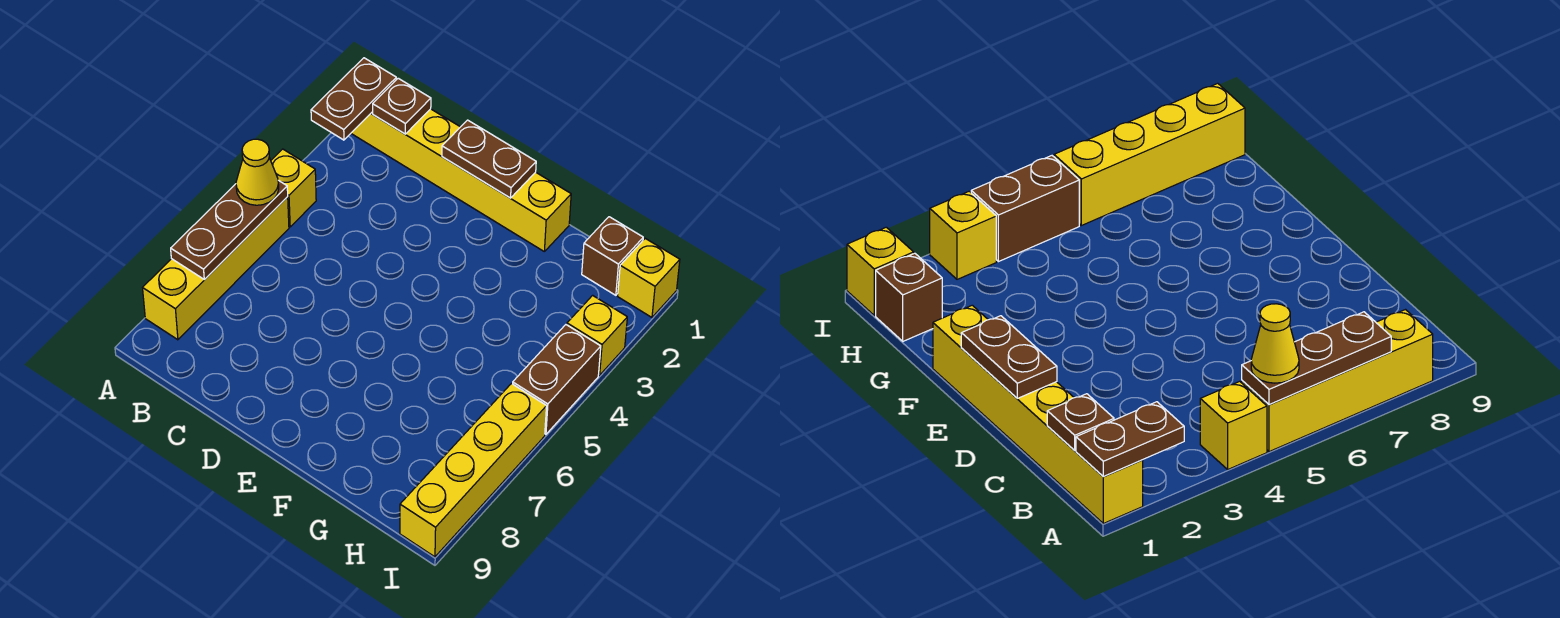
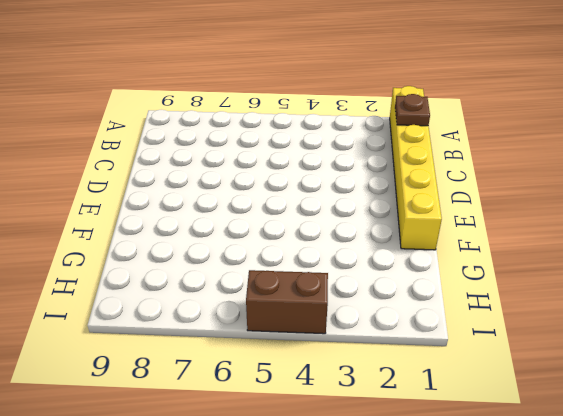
none -> yellow 1x1 brick [271,149,316,227]
none -> yellow 1x4 brick [143,197,289,340]
none -> brown 1x1 brick [582,217,643,295]

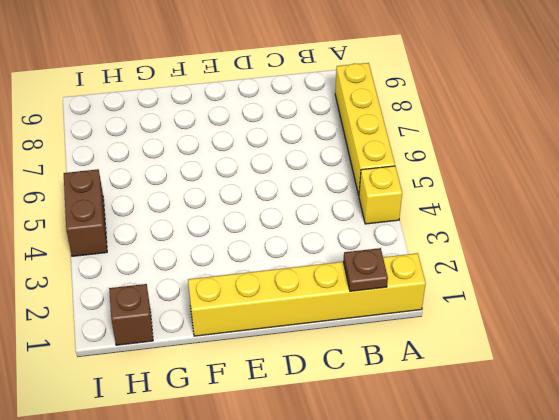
none -> yellow 1x1 brick [618,239,680,317]
none -> yellow 1x1 brick [567,295,627,375]
none -> yellow 1x4 brick [400,384,547,557]

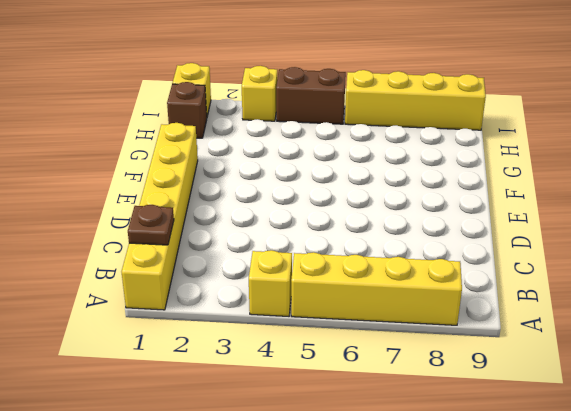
none -> brown 1x2 plate [311,58,396,140]
none -> brown 1x3 plate [171,180,288,280]
none -> brown 1x2 plate [442,120,536,198]

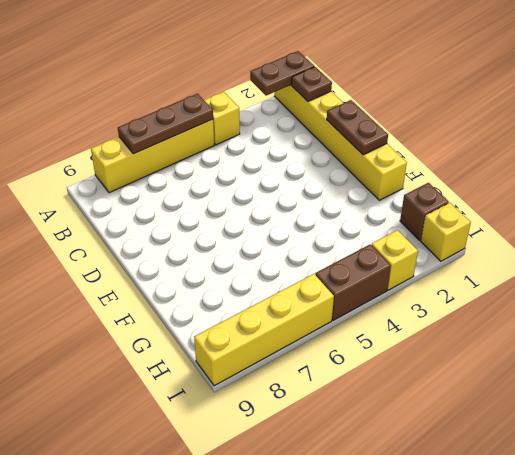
none -> yellow 1x1 cone [236,139,279,205]

